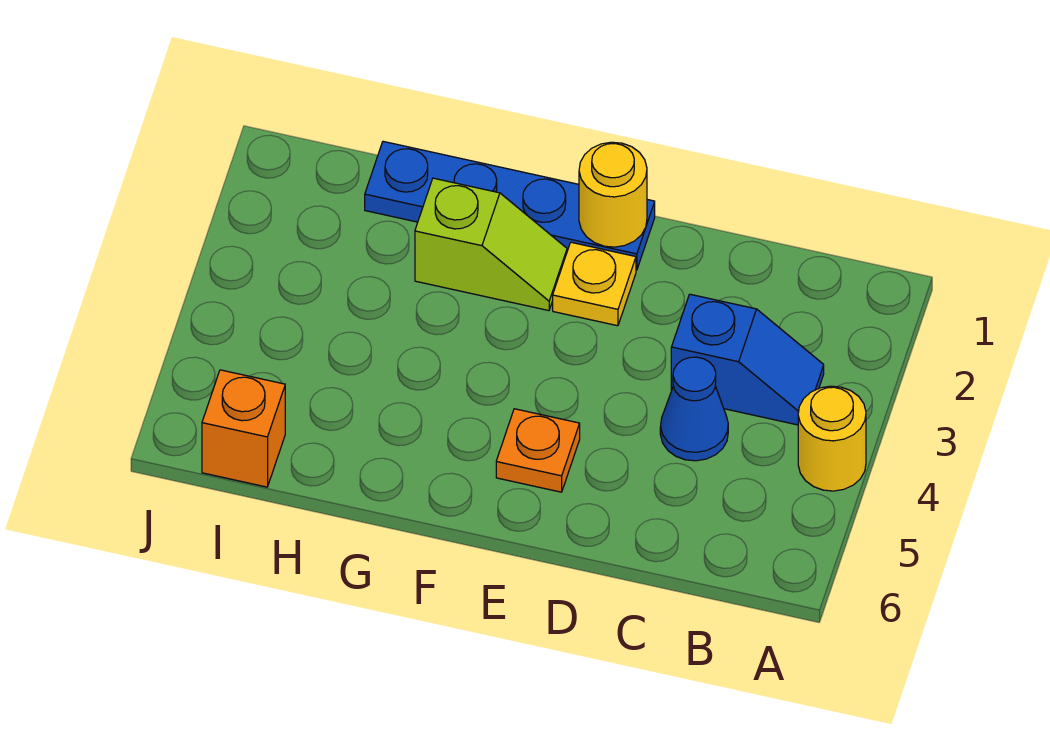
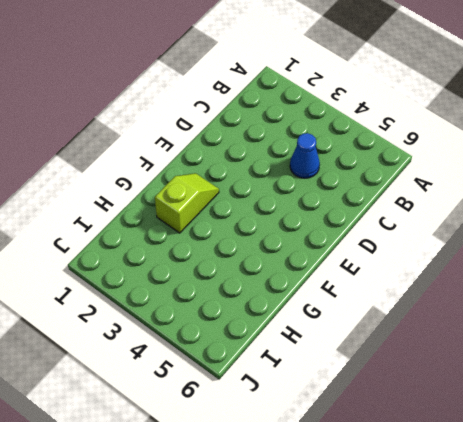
none -> yellow 1x1 round brick [798,386,866,491]
none -> blue 1x2 slope [671,294,824,425]

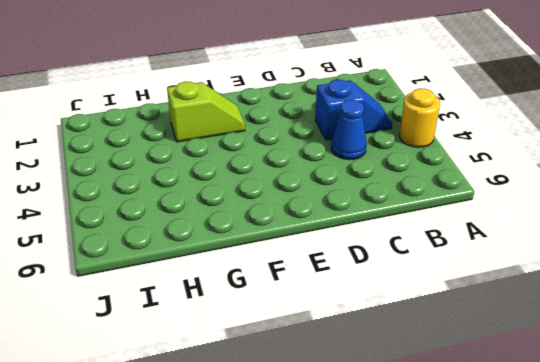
none -> blue 1x4 plate [365,141,655,270]
none -> yellow 1x1 plate [553,242,636,326]

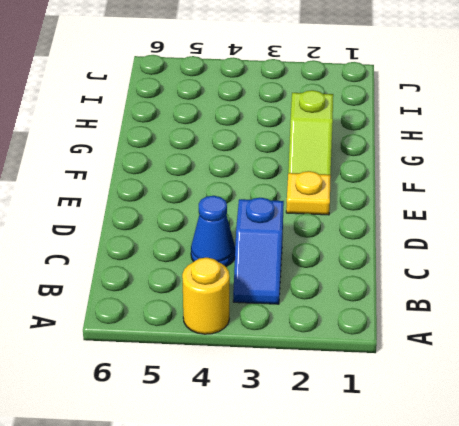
none -> blue 1x4 plate [365,141,655,270]
none -> orange 1x1 plate [496,409,580,492]

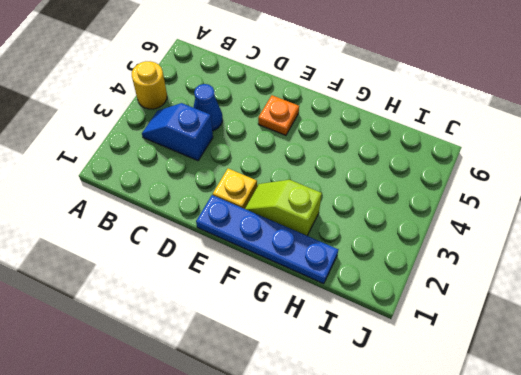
none -> orange 1x1 brick [202,370,285,487]
none -> yellow 1x1 round brick [579,142,647,247]

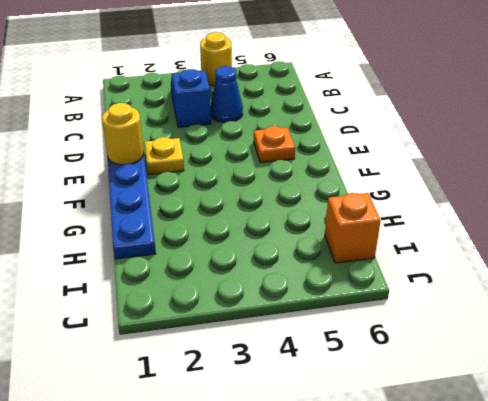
none -> lime 1x2 slope [415,178,567,311]

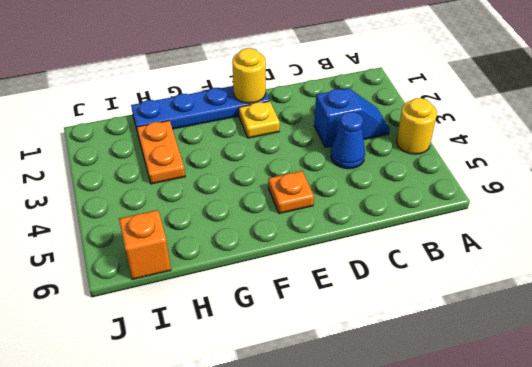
orange 1x2 plate [137,121,185,184] -> none
none -> lime 1x2 slope [415,178,567,311]

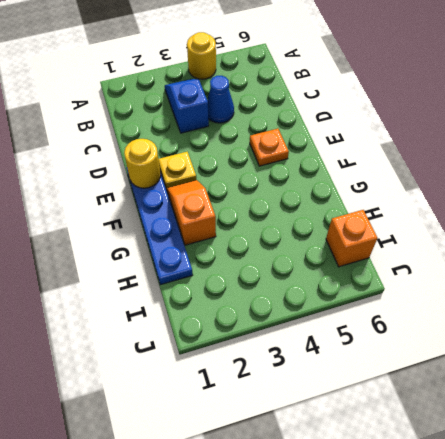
orange 1x2 slope [167,180,216,245] -> lime 1x2 slope [415,178,567,311]

